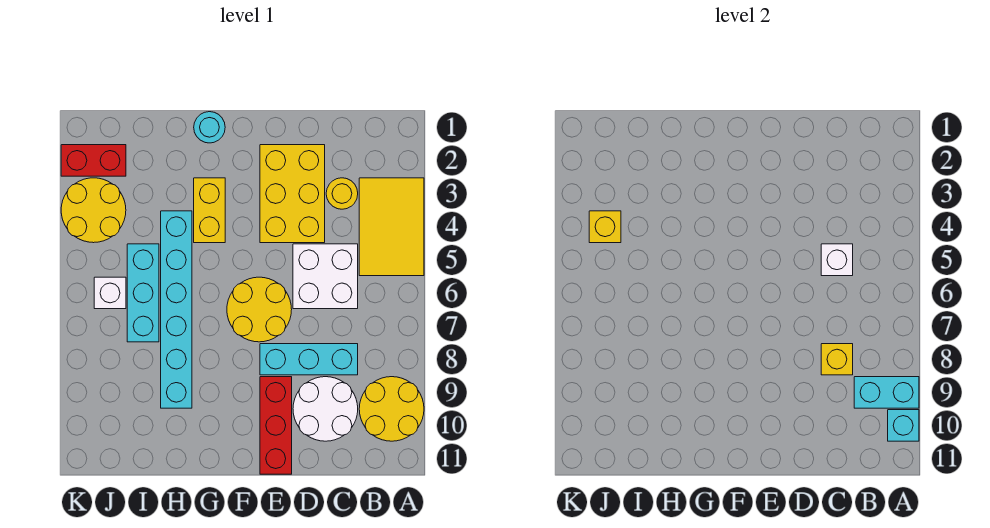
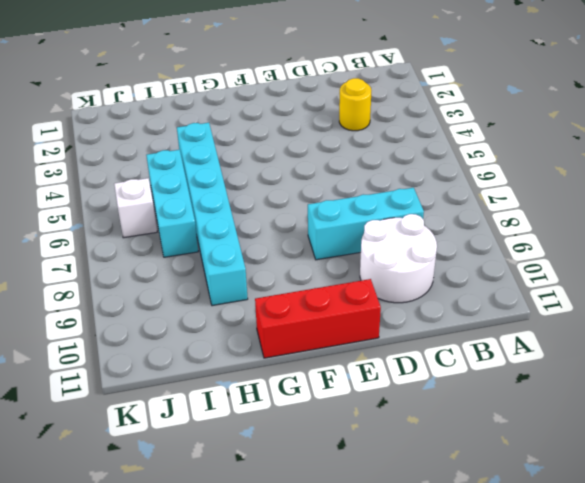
red 1x3 brick [255,279,381,358] -> red 1x3 brick turned to [260,377,292,474]
none -> yellow 2x3 tile [359,178,424,276]
none -> yellow 2x2 round brick [359,377,424,441]
none -> white 2x2 brick [293,244,358,309]

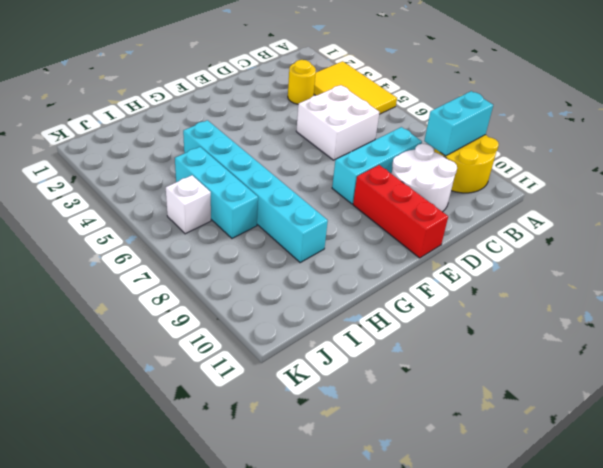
none -> yellow 2x3 brick [260,145,325,243]
none -> yellow 2x2 round brick [227,277,292,342]
none -> cyan 1x1 round brick [194,112,225,143]

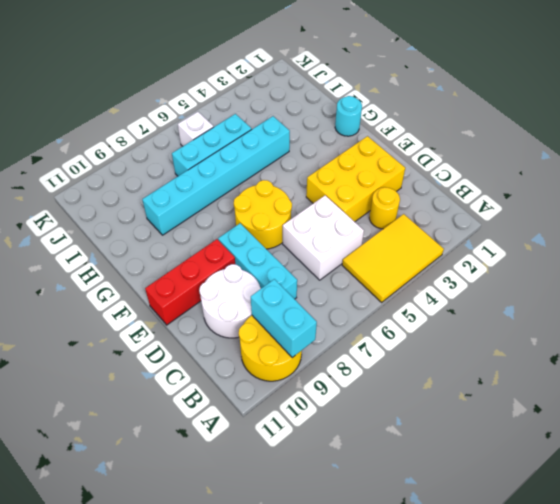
none -> yellow 1x2 brick [194,178,225,243]
none -> red 1x2 brick [61,145,126,176]
none -> yellow 2x2 round brick [61,178,126,243]

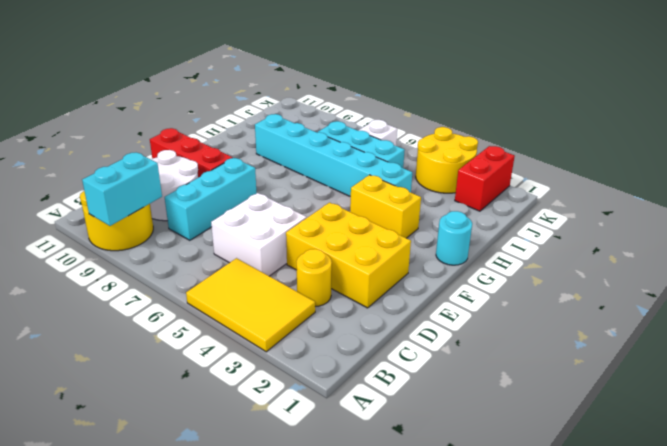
none -> yellow 2x2 round brick [227,277,292,342]
none -> cyan 1x1 brick [888,410,919,441]
none -> white 1x1 brick [821,244,853,276]

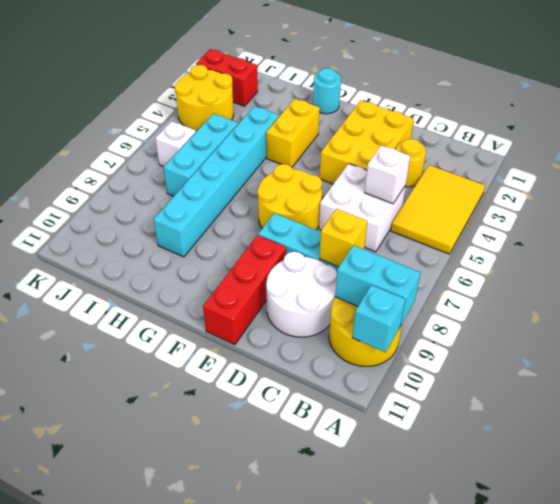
none -> yellow 1x1 brick [589,211,621,243]

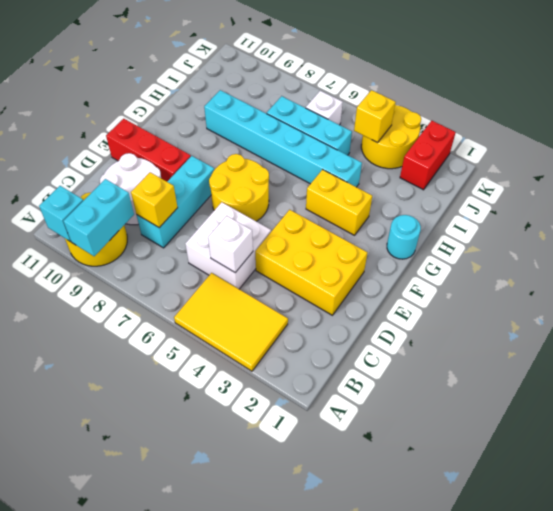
none -> yellow 1x1 round brick [326,178,358,209]

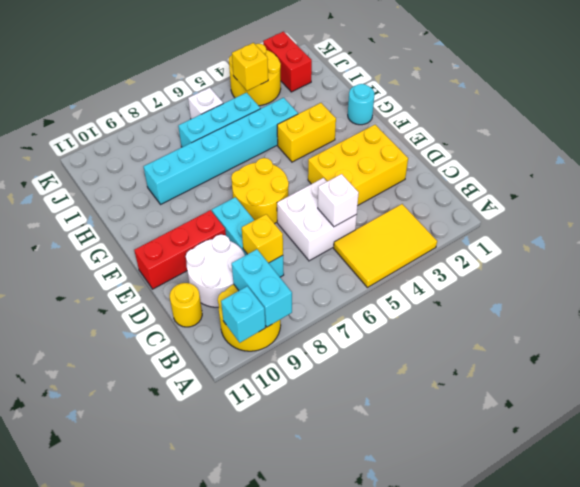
yellow 1x1 round brick [170,283,202,327] -> yellow 1x1 round brick moved to [326,178,358,209]

